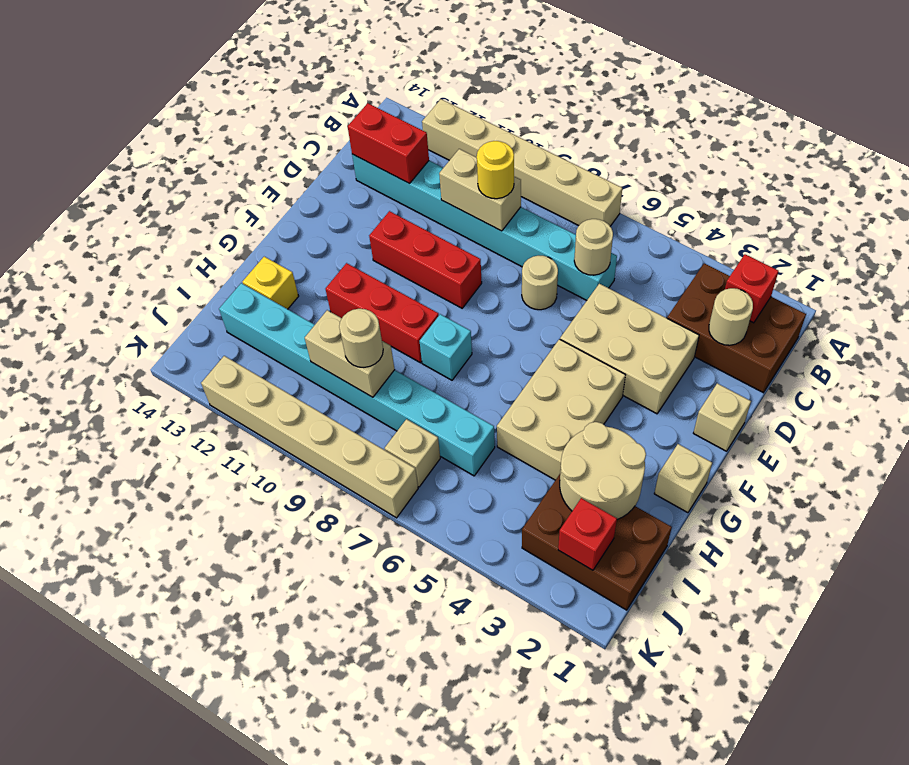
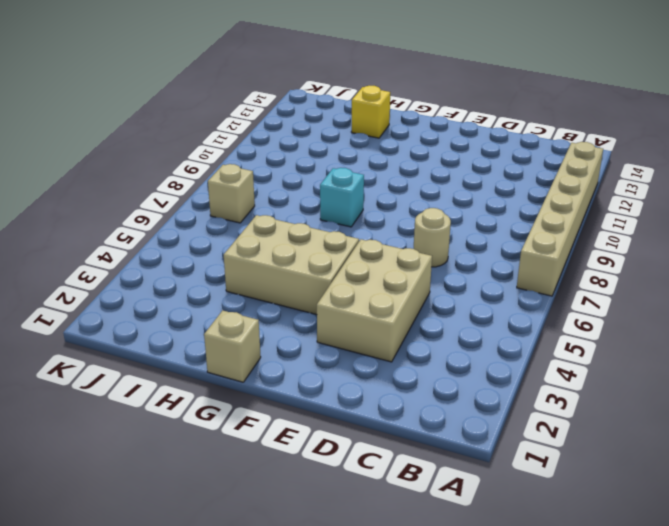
none -> brown 2x3 brick [667,263,806,393]
none -> cyan 1x8 brick [352,154,617,300]
none -> tan 1x1 brick [694,383,751,451]

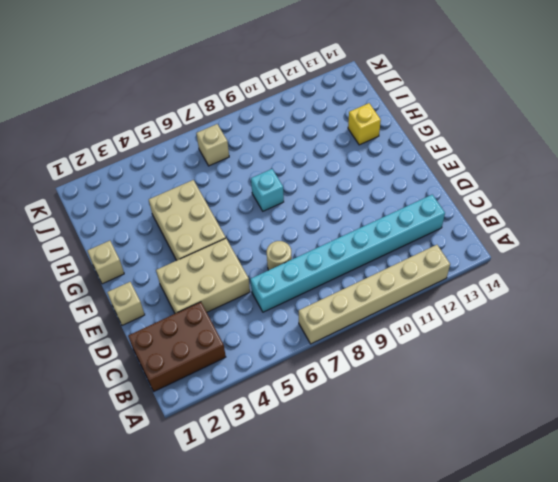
none -> red 1x3 brick [369,211,482,308]
none -> red 1x3 brick [326,263,439,363]
none -> brown 2x3 brick [522,474,672,610]

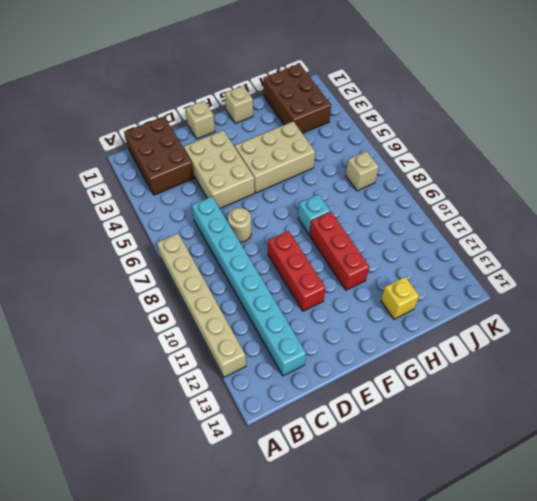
none -> cyan 1x8 brick [219,283,495,476]
none -> tan 1x6 brick [201,356,418,518]
none -> red 1x1 brick [725,254,778,323]

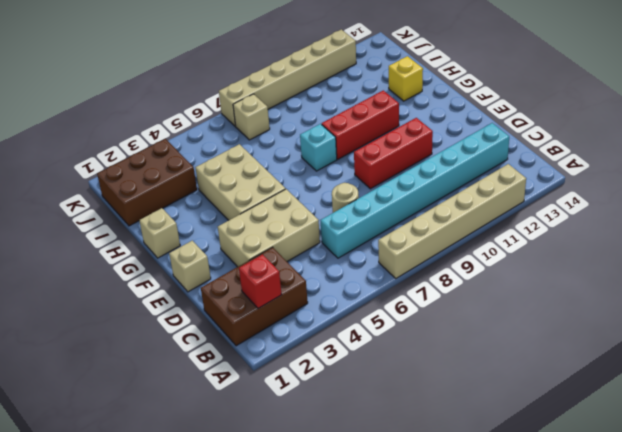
none -> cyan 1x8 brick [219,283,495,476]
none -> tan 1x1 round brick [709,288,753,345]
none -> tan 1x1 round brick [574,219,613,275]

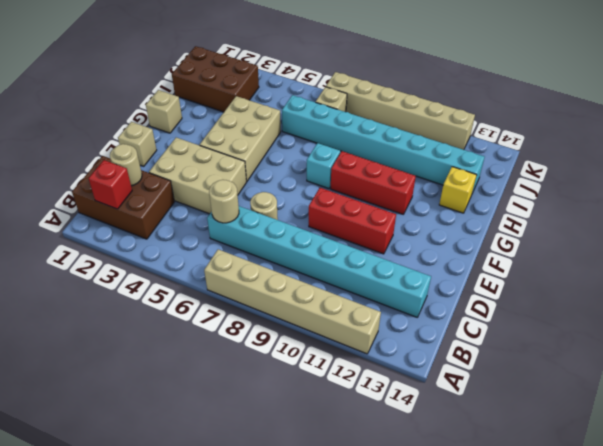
none -> tan 1x2 brick [439,149,521,231]
none -> red 1x2 brick [348,103,429,184]
none -> tan 2x2 round brick [560,422,646,519]

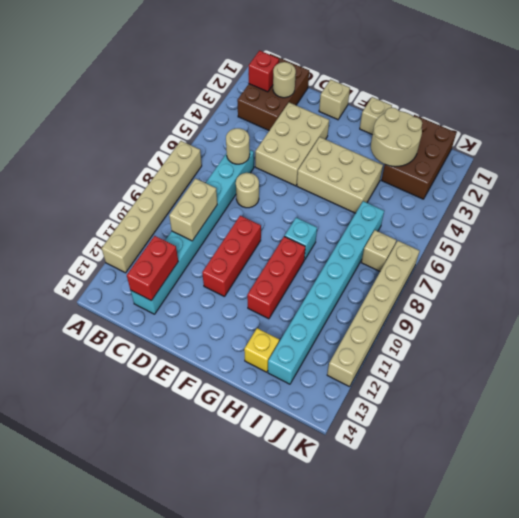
none -> tan 1x2 brick [305,310,395,397]
none -> red 1x1 brick [558,498,617,570]
none -> yellow 1x1 round brick [477,141,514,199]

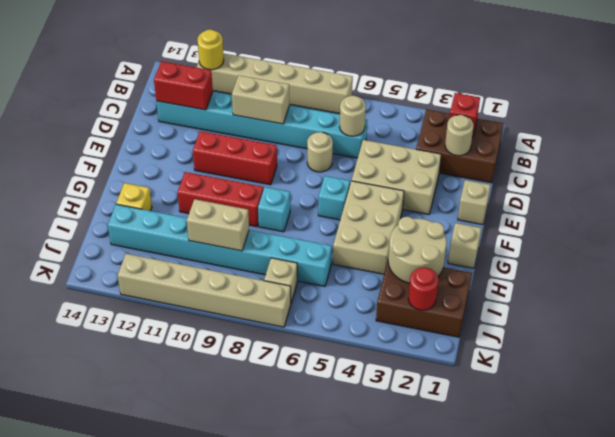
yellow 1x1 round brick [197,30,224,70] -> yellow 1x1 round brick moved to [477,141,514,199]
cyan 1x1 brick [318,176,350,220] -> none
red 1x1 round brick [408,268,438,310] -> red 1x1 brick [558,498,617,570]
none -> tan 1x1 round brick [339,309,383,367]

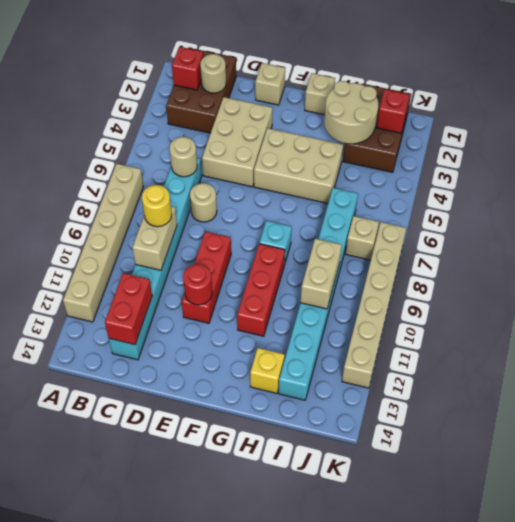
red 1x1 round brick [183,264,212,305] -> none
none -> tan 1x1 round brick [339,309,383,367]

